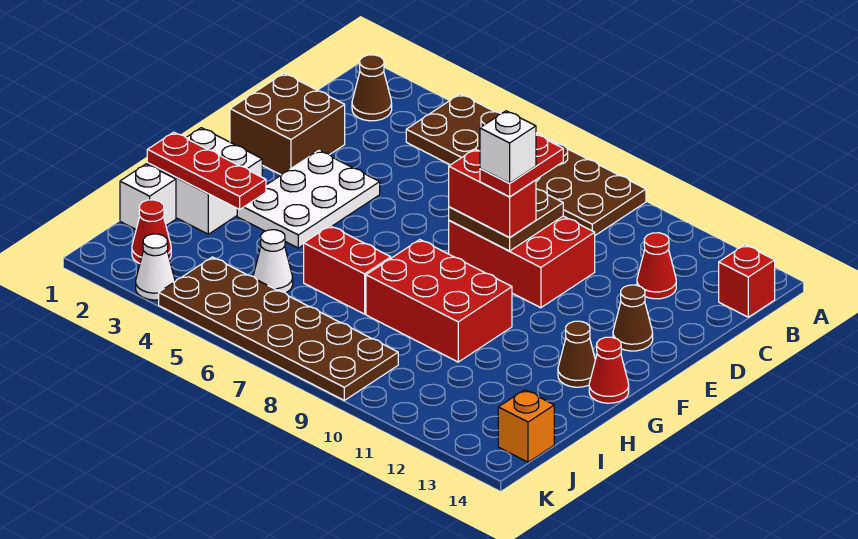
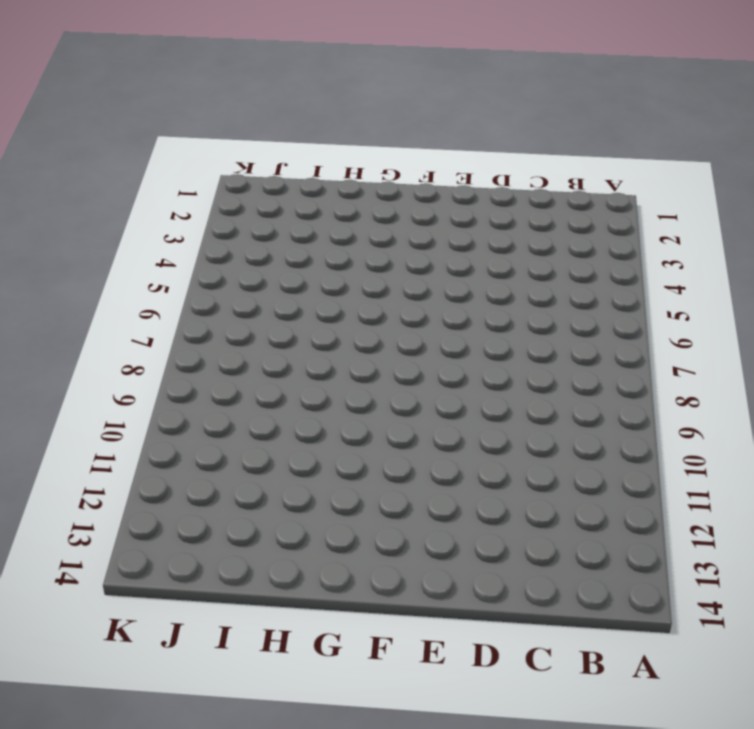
none -> brown 2x6 plate [406,94,646,235]
none -> brown 1x1 cone [352,55,392,121]
none -> red 1x1 brick [719,245,775,317]

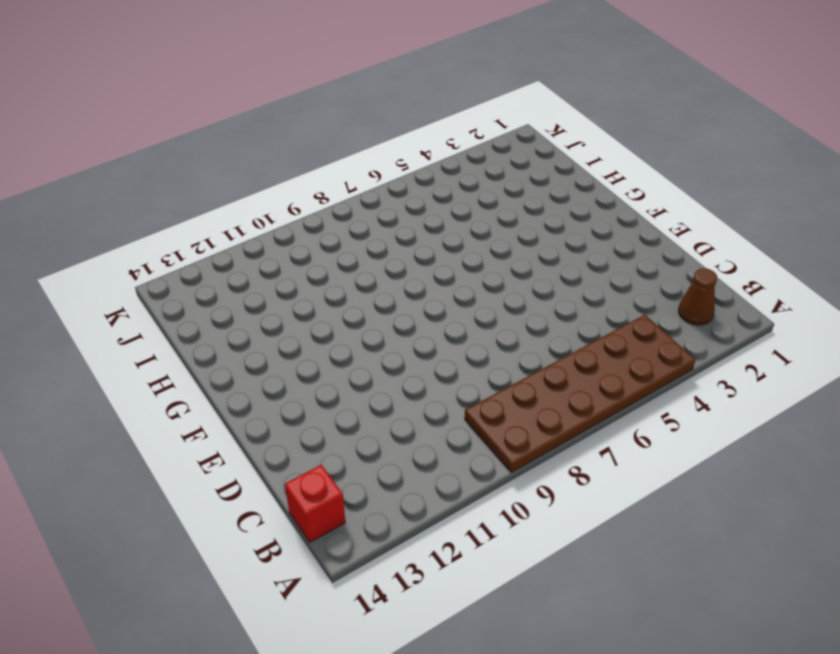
none -> red 1x1 cone [637,233,676,299]
none -> brown 2x2 brick [230,73,345,175]
none -> red 2x3 brick [449,216,595,308]

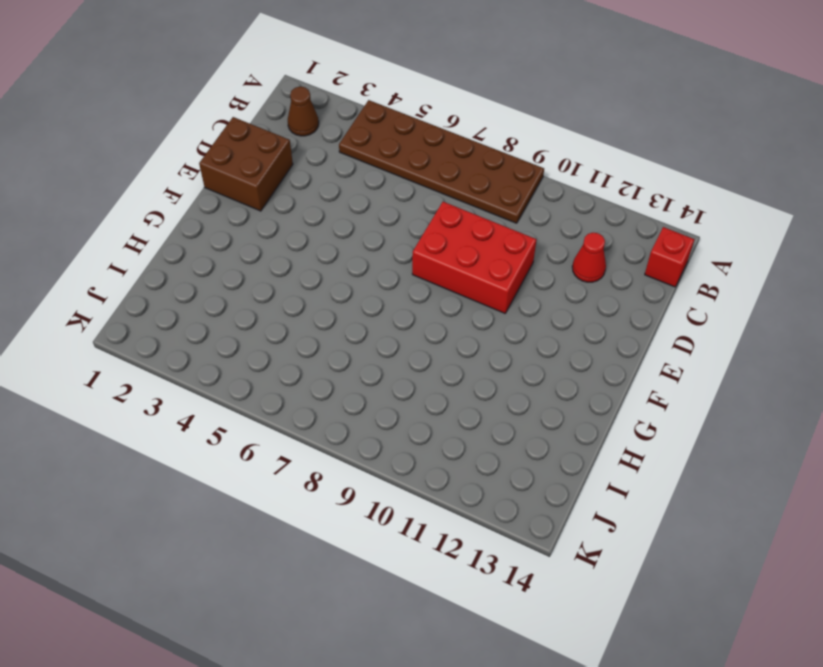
none -> white 2x3 plate [237,151,380,248]
none -> brown 1x1 cone [613,285,653,351]
none -> white 2x2 brick [147,128,262,234]

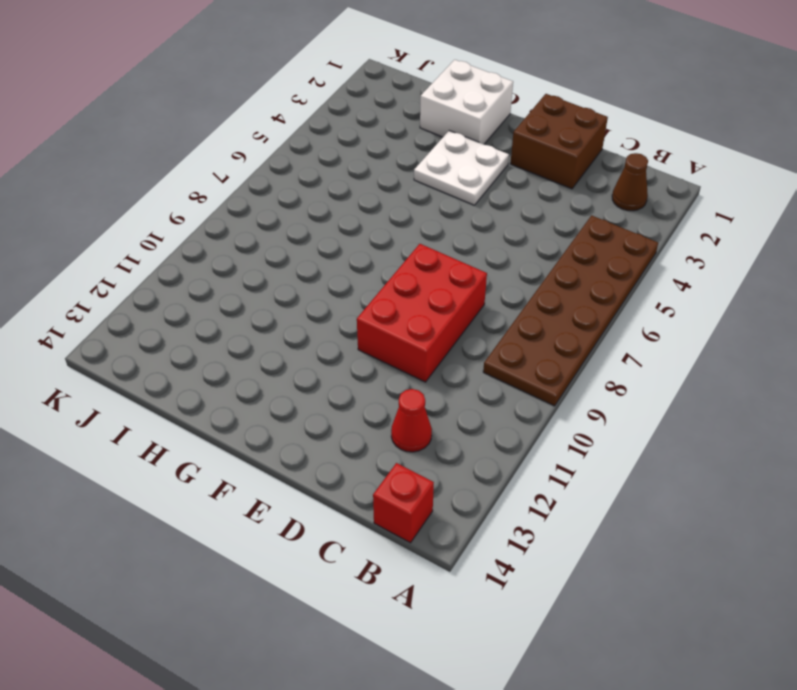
white 2x2 plate [414,131,509,205] -> white 2x3 plate [237,151,380,248]
none -> brown 1x1 cone [613,285,653,351]
none -> red 2x3 brick [366,240,512,362]
none -> brown 1x1 cone [558,321,595,387]

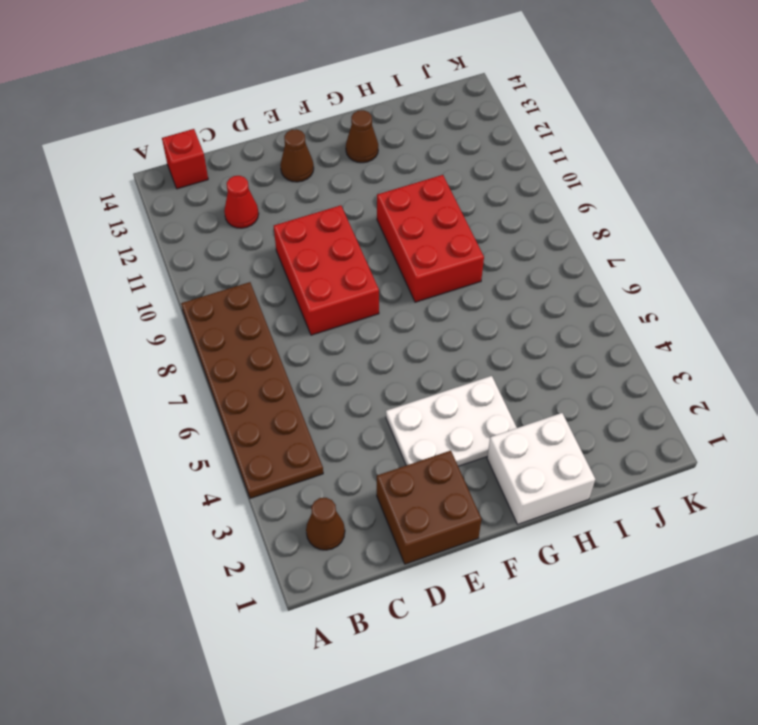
none -> red 1x1 cone [589,337,629,403]
none -> red 1x2 brick [304,226,391,314]
none -> white 1x1 brick [120,164,176,229]

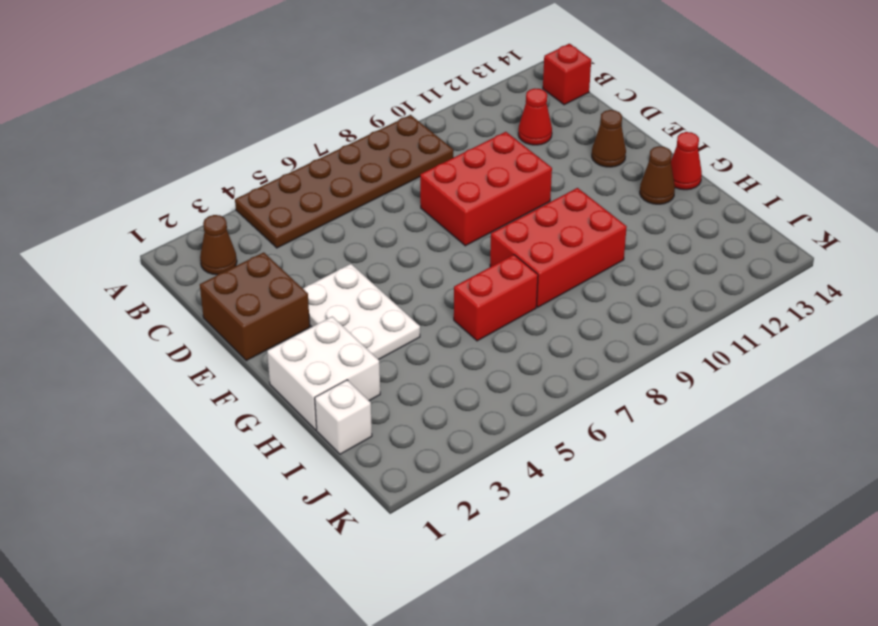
none -> white 1x1 cone [253,230,293,293]
none -> red 1x1 cone [132,200,171,263]
none -> brown 2x6 plate [159,257,398,400]

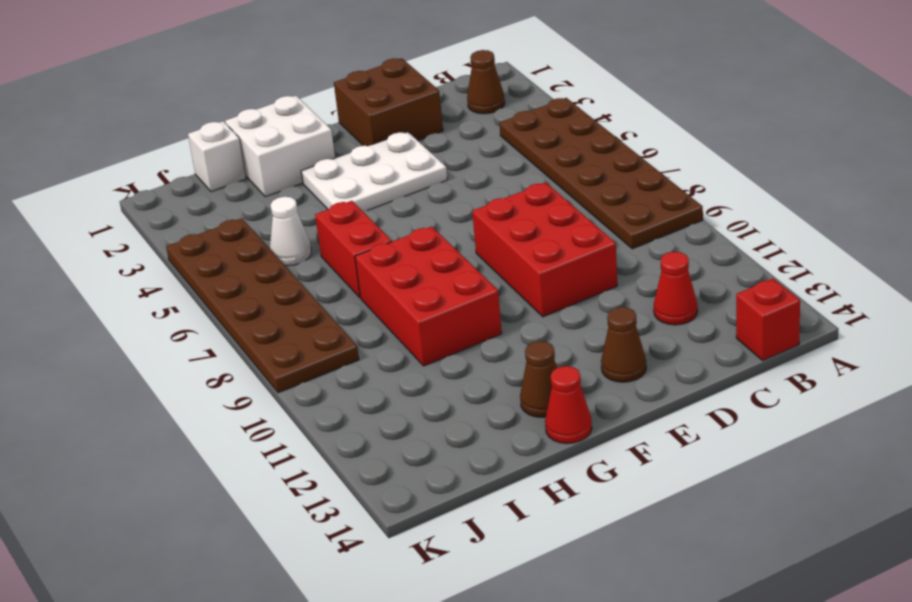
none -> red 1x1 cone [132,200,171,263]
none -> orange 1x1 brick [498,390,554,462]
none -> white 1x1 cone [136,234,175,300]

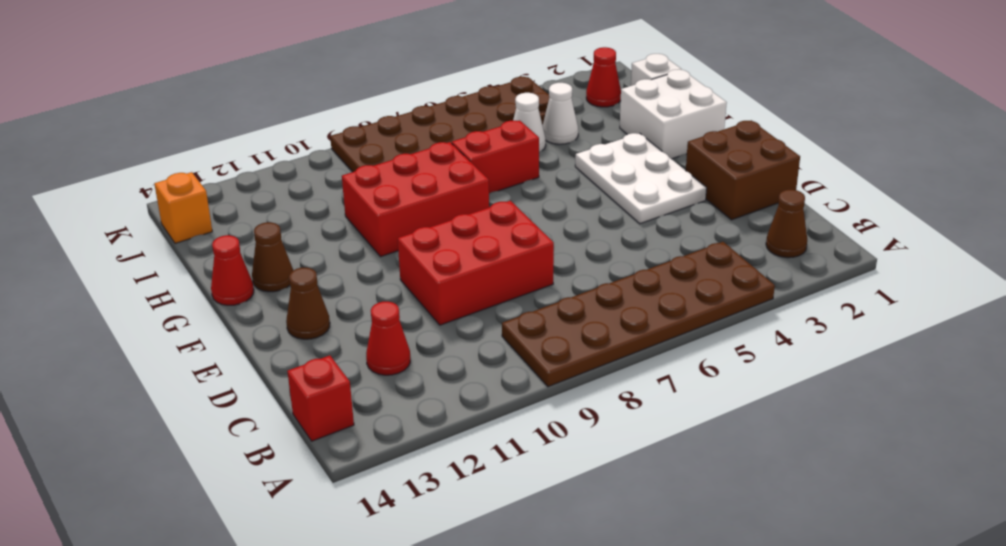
white 1x1 cone [543,83,578,144] -> white 1x1 cone moved to [136,234,175,300]
none -> brown 2x2 plate [449,189,563,251]
none -> red 1x3 plate [147,132,266,209]
none -> red 1x2 brick [449,149,536,238]

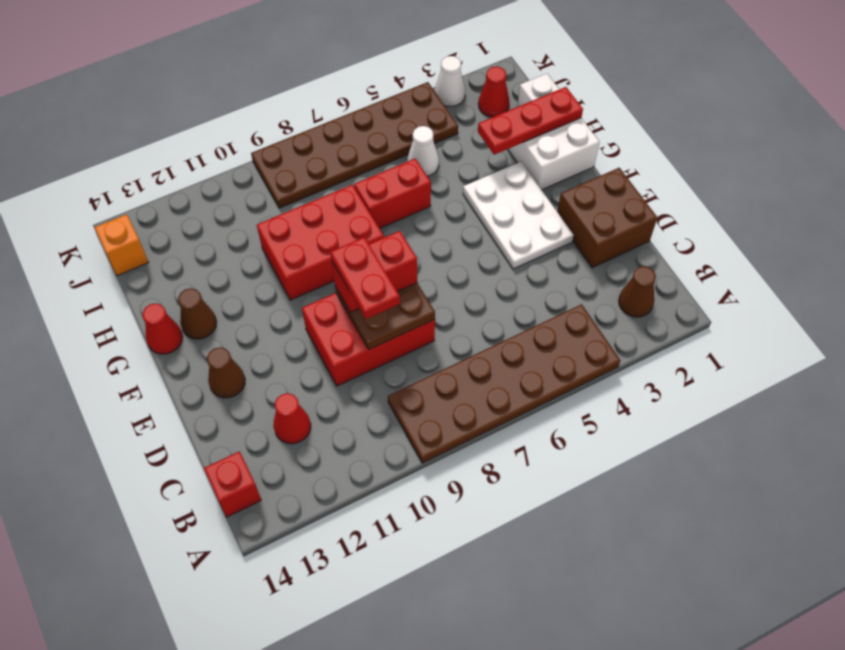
none -> white 1x1 brick [480,111,536,183]

